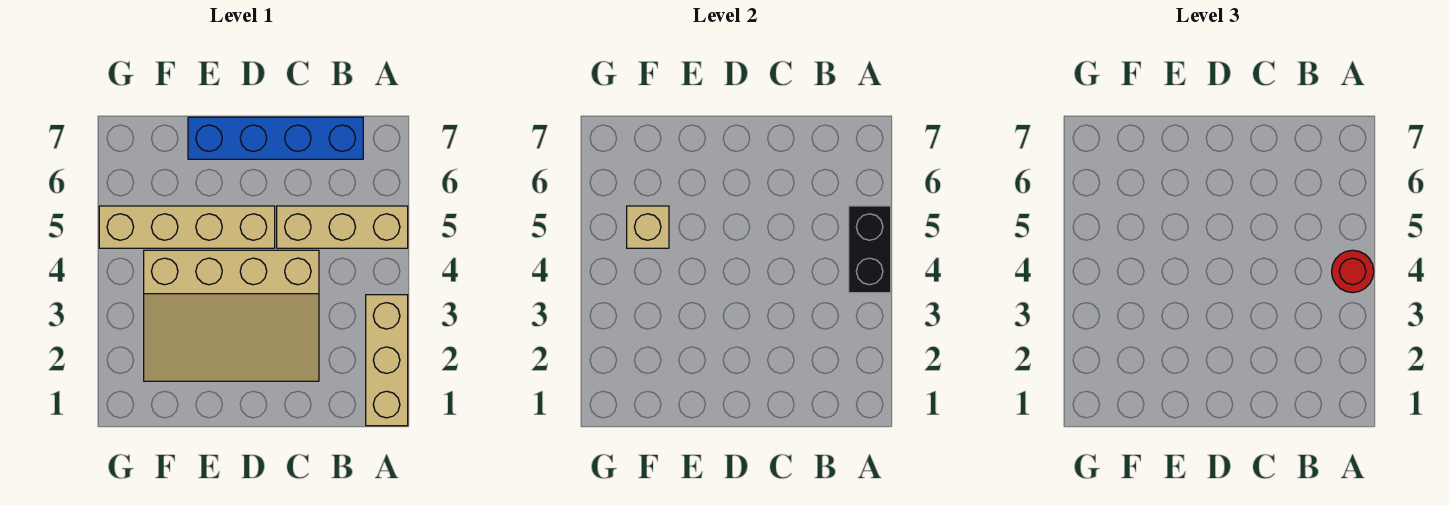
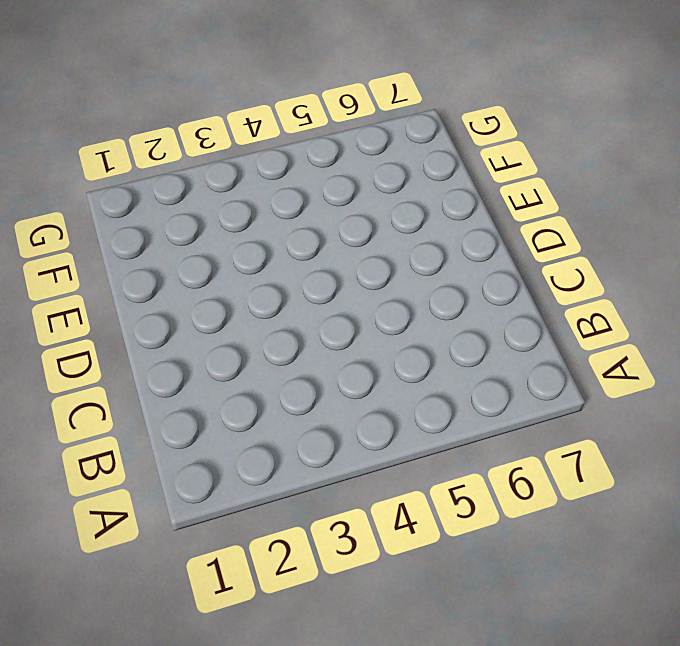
none -> tan 1x3 brick [366,295,408,426]
none -> tan 1x3 brick [277,206,408,248]

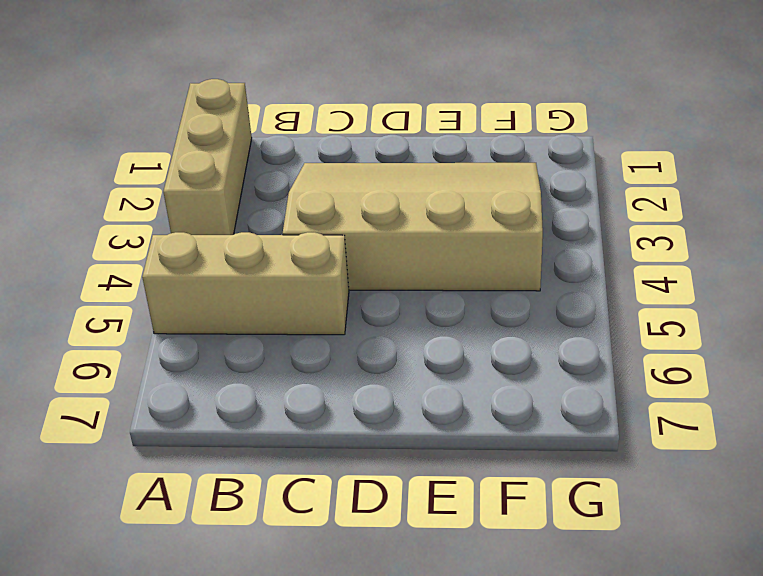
none -> blue 1x4 brick [188,117,363,159]
none -> tan 1x4 brick [99,206,275,248]

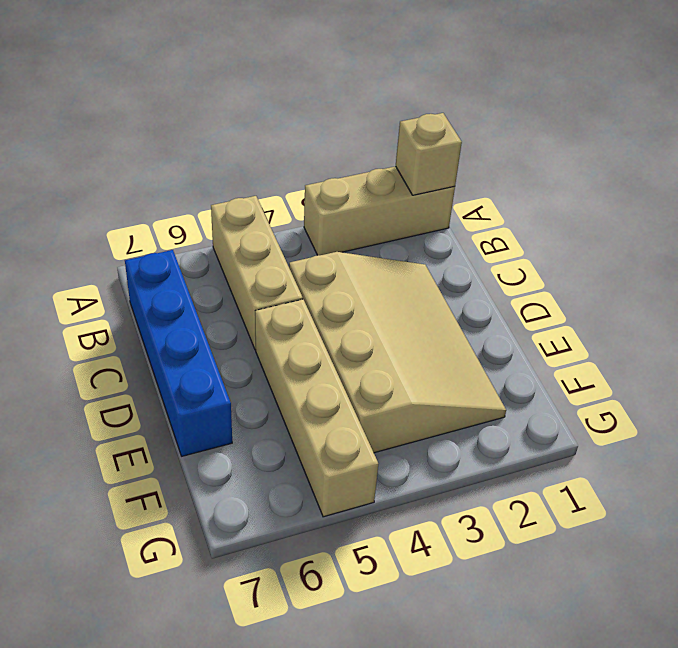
tan 1x1 brick [396,113,462,195] -> tan 1x1 brick moved to [627,206,669,248]
none -> black 1x2 brick [849,206,891,293]
none -> red 1x1 round brick [1332,250,1374,293]

